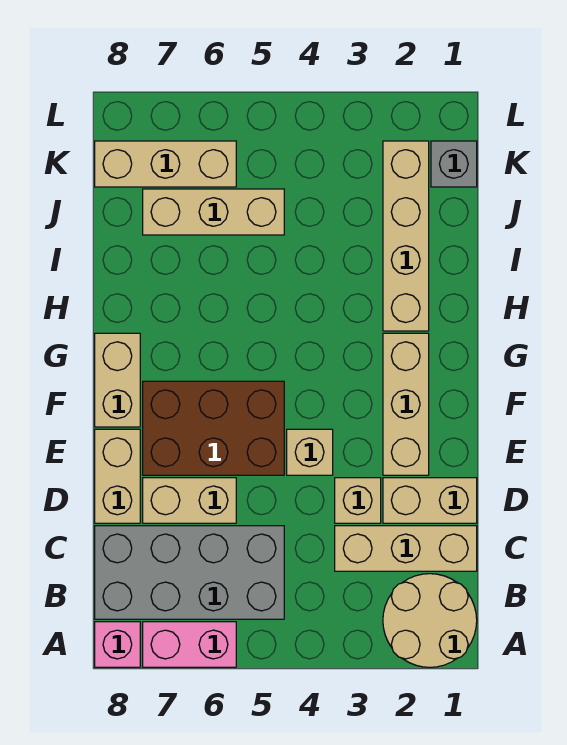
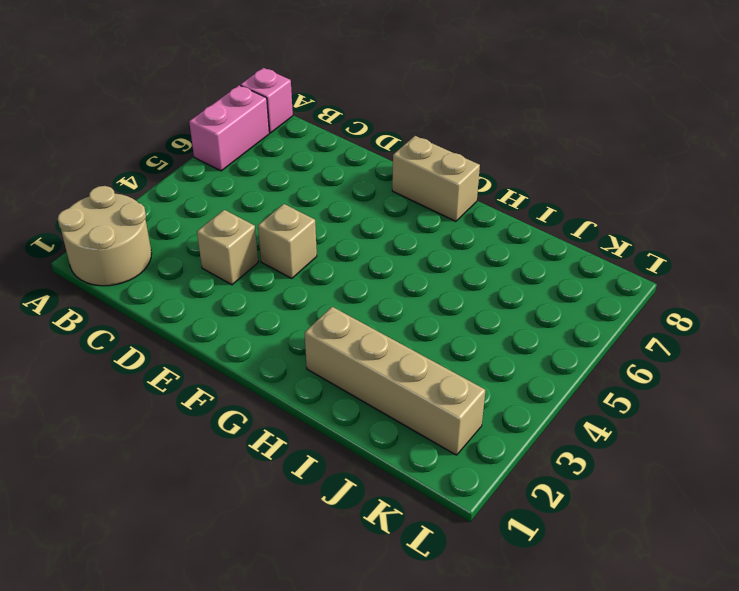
none -> grey 2x4 brick [95,526,284,619]
none -> tan 1x3 brick [335,526,477,571]
none -> tan 1x2 brick [383,478,477,523]

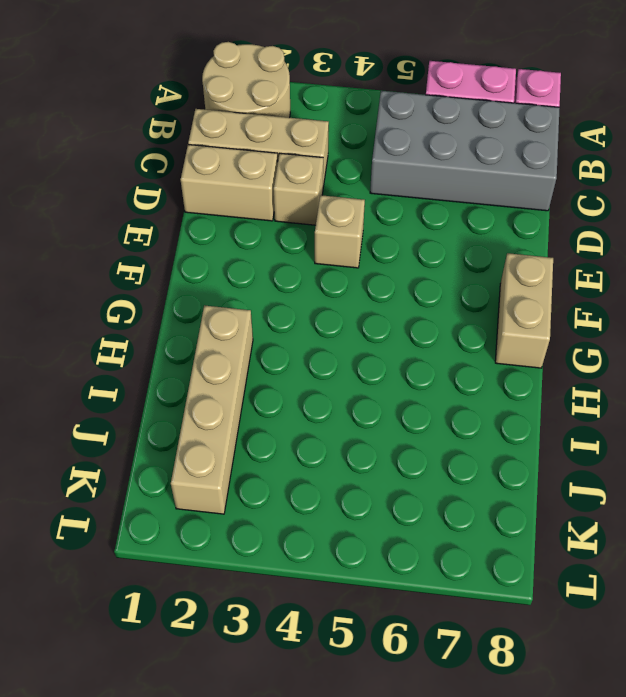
none -> tan 1x2 brick [143,478,236,523]
none -> tan 1x2 brick [95,429,140,523]
none -> tan 1x3 brick [383,333,429,475]

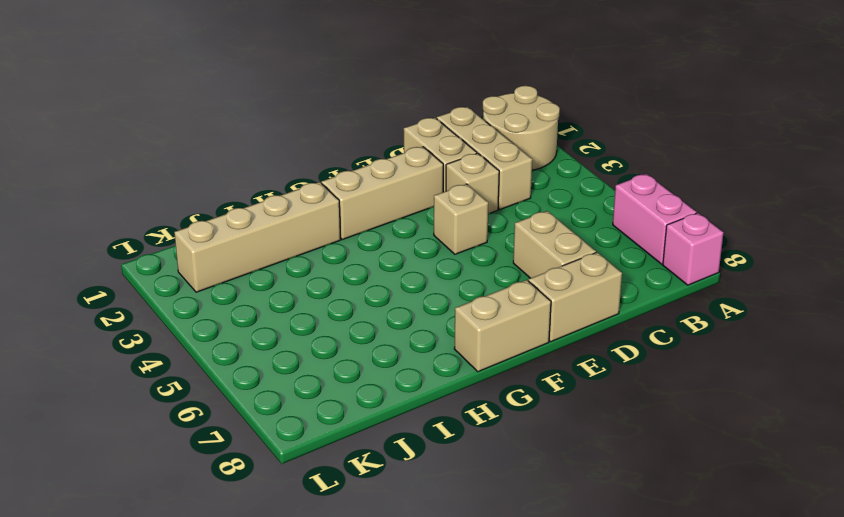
none -> grey 2x4 brick [95,526,284,619]
none -> brown 2x3 brick [143,381,284,475]
none -> tan 1x3 brick [143,189,284,235]

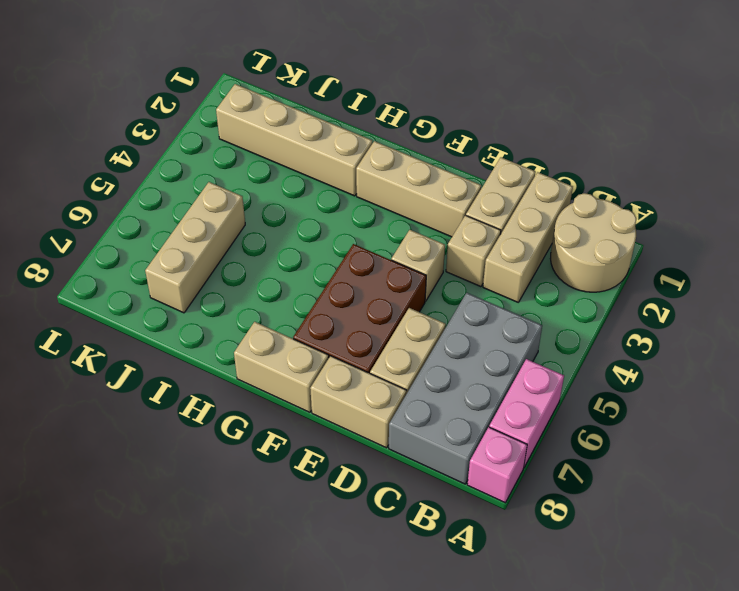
none -> grey 1x1 brick [431,141,477,187]
none -> tan 1x3 brick [95,141,236,187]

